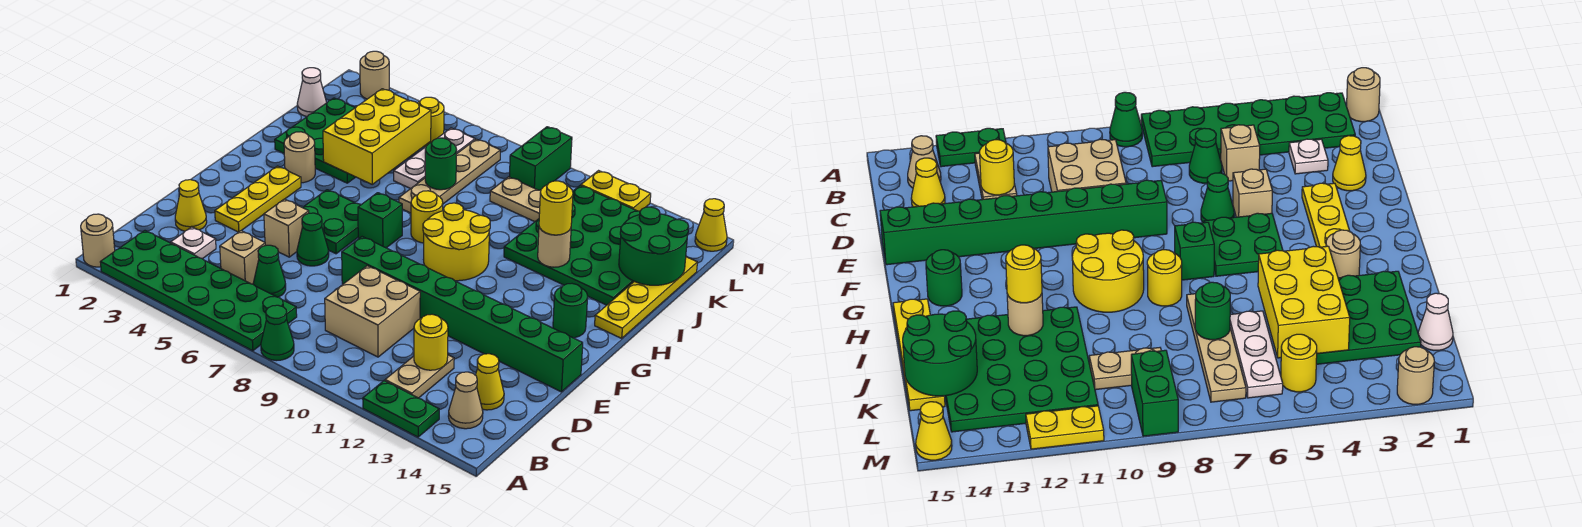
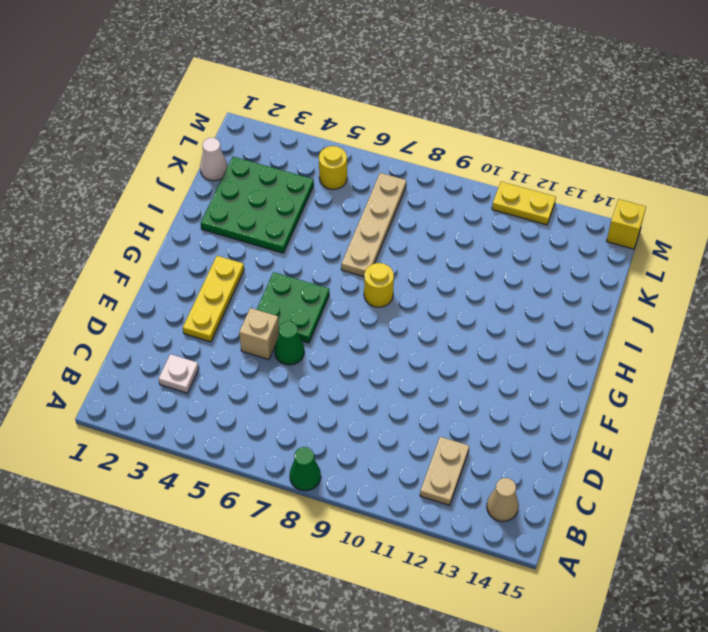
yellow 1x1 brick [607,199,646,249] -> yellow 1x1 cone [695,199,727,251]
none -> tan 1x1 round brick [81,214,115,267]
none -> green 2x6 plate [100,231,297,351]
none -> green 1x2 plate [363,381,439,437]
none -> tan 1x1 brick [220,231,265,284]

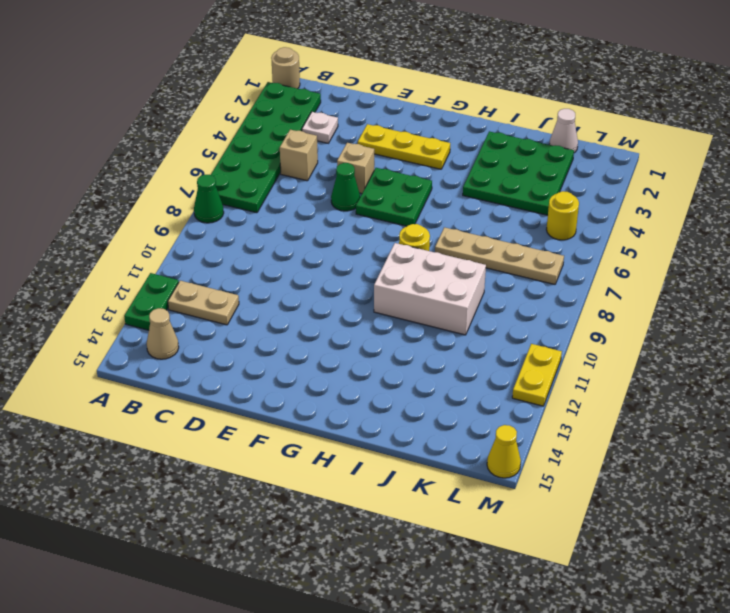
white 2x3 brick [374,243,486,335] -> yellow 2x2 round brick [423,203,490,281]
none -> green 1x1 cone [253,245,286,297]
none -> tan 2x2 brick [325,266,420,357]
none -> yellow 1x1 cone [476,354,504,410]
none -> yellow 1x1 cone [175,180,207,231]

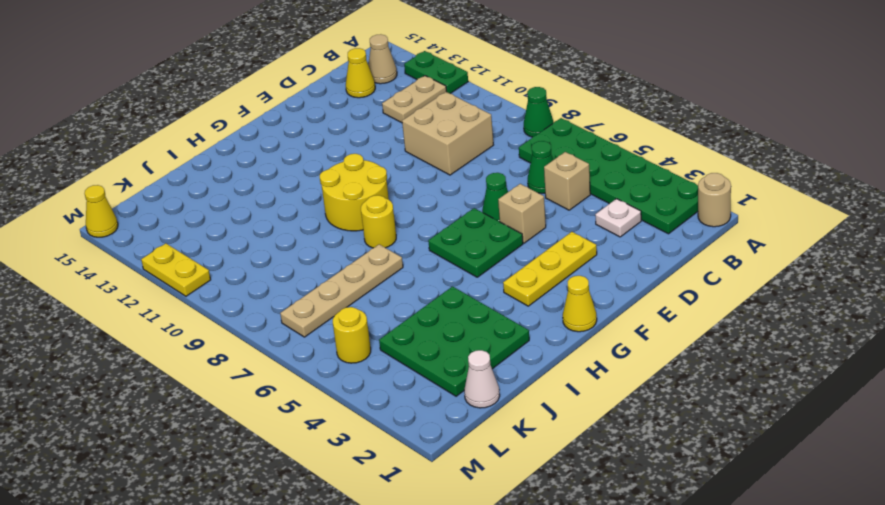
yellow 1x1 cone [563,276,597,332] -> yellow 1x1 cone moved to [175,180,207,231]
none -> green 1x8 brick [342,237,583,392]
none -> green 1x1 brick [358,193,402,248]
none -> green 1x1 round brick [553,284,588,338]
none -> tan 1x1 round brick [284,132,315,183]

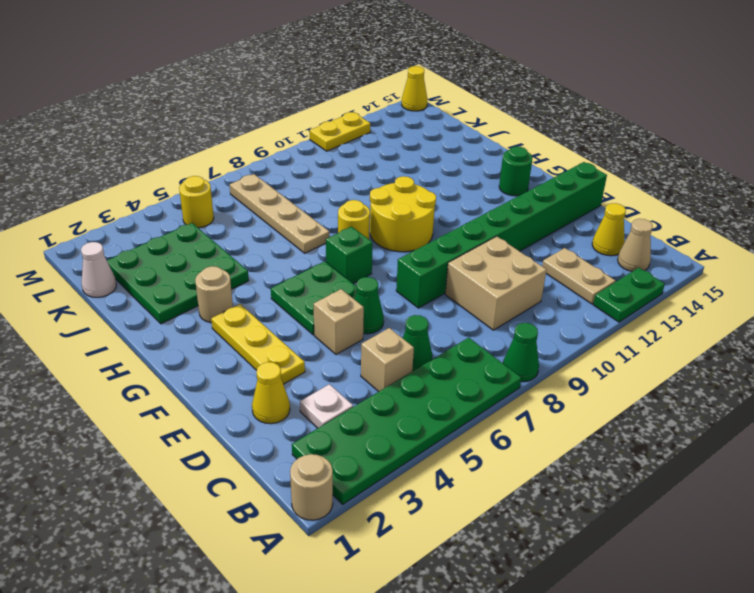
none -> yellow 1x4 plate [595,257,697,338]
none -> green 4x4 plate [504,186,640,305]
none -> white 1x3 plate [394,128,475,189]
none -> tan 1x2 plate [490,177,541,222]

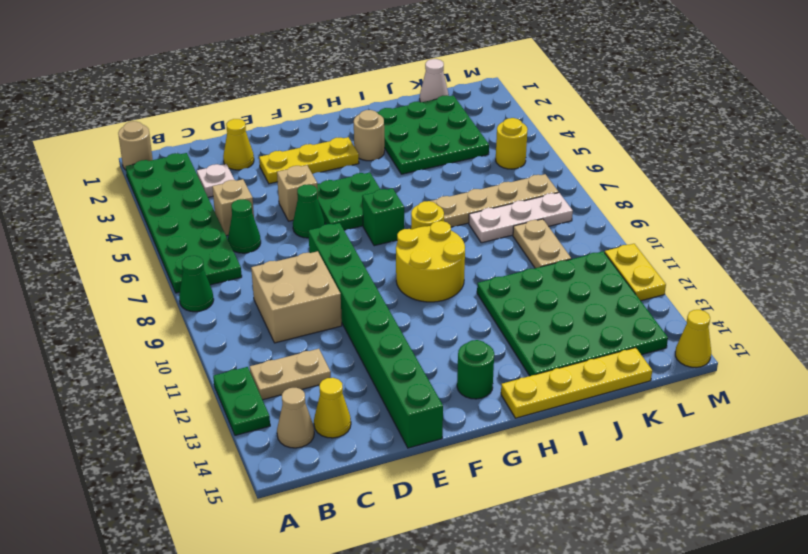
white 1x3 plate [469,193,573,243] -> white 1x3 plate moved to [394,128,475,189]
none -> green 1x2 brick [509,127,572,190]
none -> tan 1x1 round brick [360,51,389,99]
none -> yellow 1x1 round brick [414,314,448,370]
none -> yellow 2x3 brick [323,89,431,184]

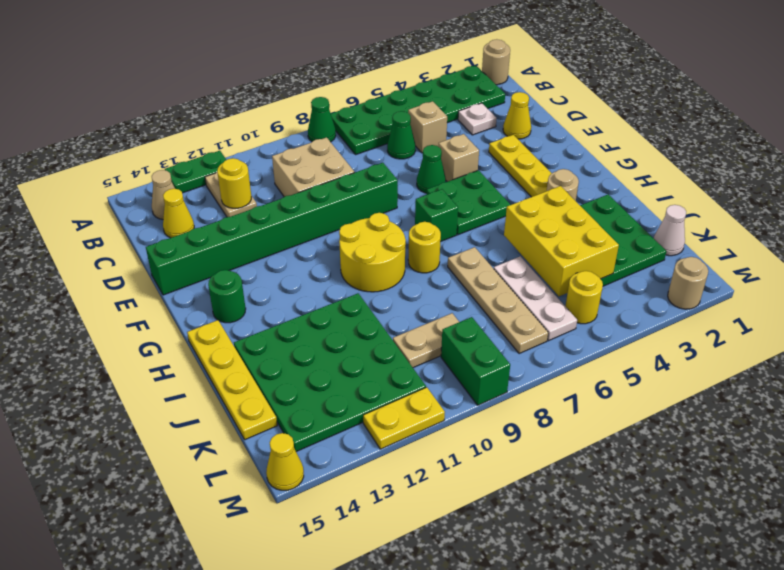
none -> tan 1x1 round brick [538,227,571,267]
none -> green 1x1 round brick [425,138,457,190]
none -> green 2x2 round brick [619,207,689,285]
none -> yellow 1x1 round brick [539,181,573,235]

